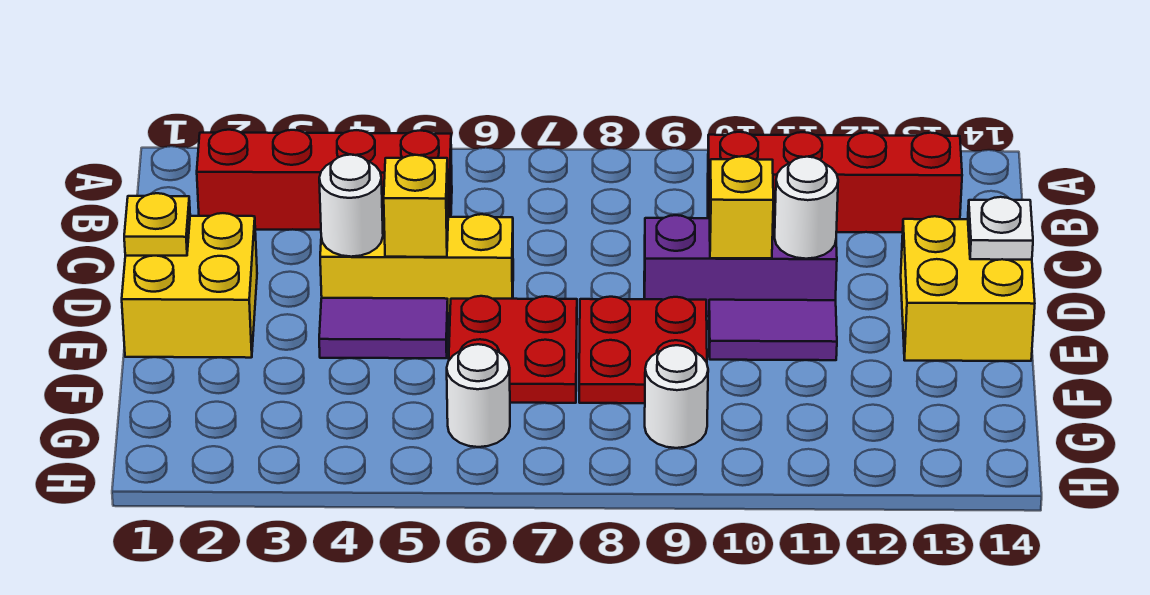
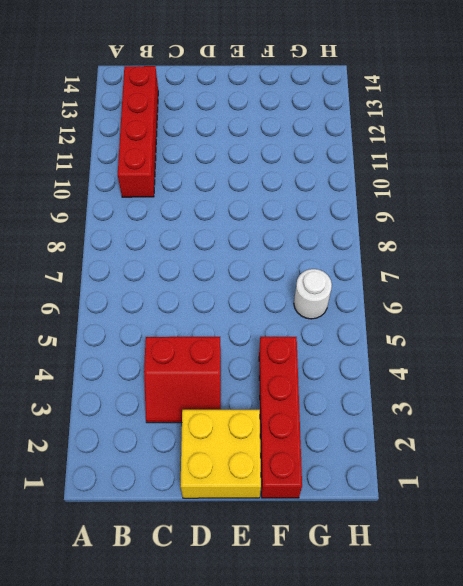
red 2x2 slope [144,337,221,423] -> yellow 1x3 brick [320,214,513,315]
red 1x4 brick [259,336,302,498] -> red 1x4 brick moved to [197,130,452,230]
none -> purple 1x3 brick [644,215,837,316]
none -> yellow 2x2 brick [901,216,1035,361]
none -> purple 1x2 tile [319,298,448,358]

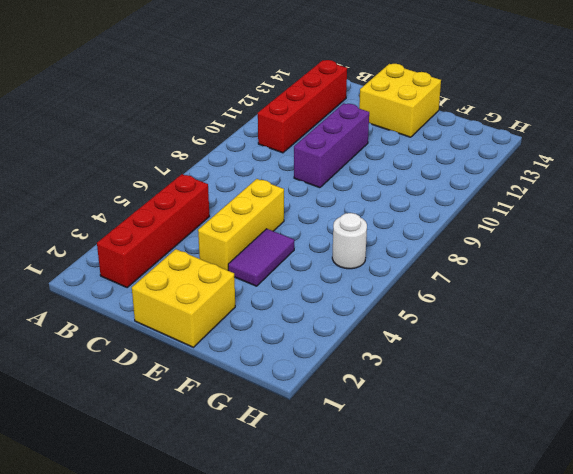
none -> red 2x2 plate [449,296,577,403]
none -> red 2x2 plate [579,297,707,403]
none -> purple 1x2 tile [709,300,837,360]

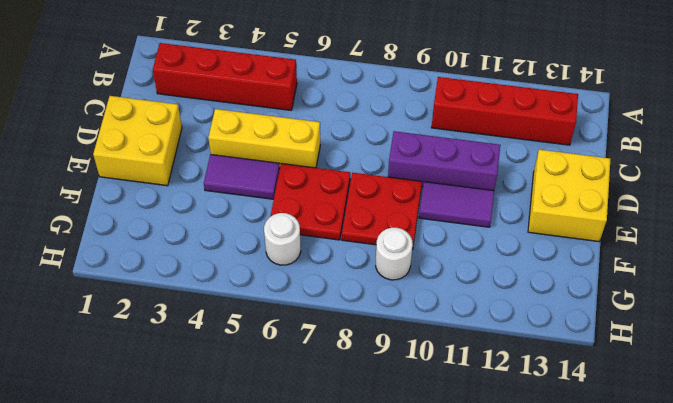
none -> yellow 1x1 plate [124,193,190,256]
none -> white 1x1 round brick [319,155,383,257]
none -> yellow 1x1 brick [384,155,448,257]

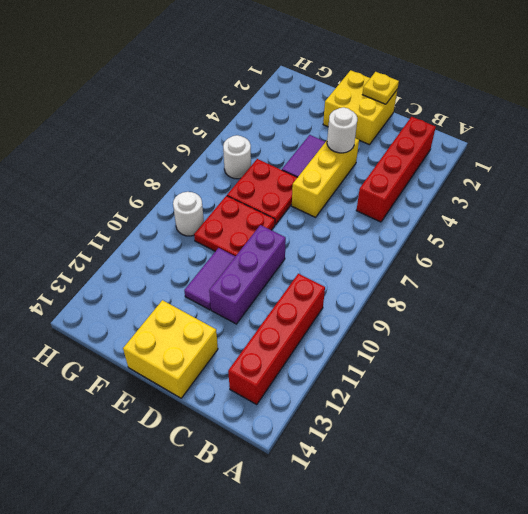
none -> yellow 1x1 brick [384,155,448,257]
none -> yellow 1x1 brick [710,156,773,259]
none -> white 1x1 round brick [775,157,838,259]

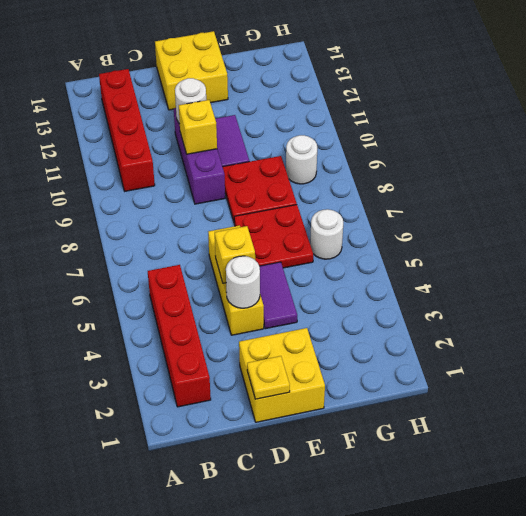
none -> white 1x1 plate [968,197,1033,260]

